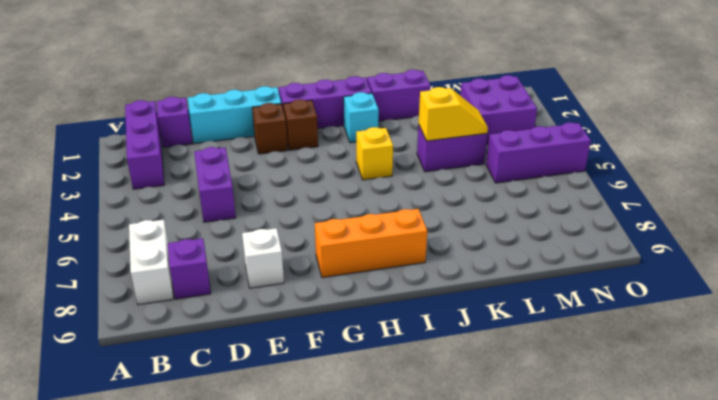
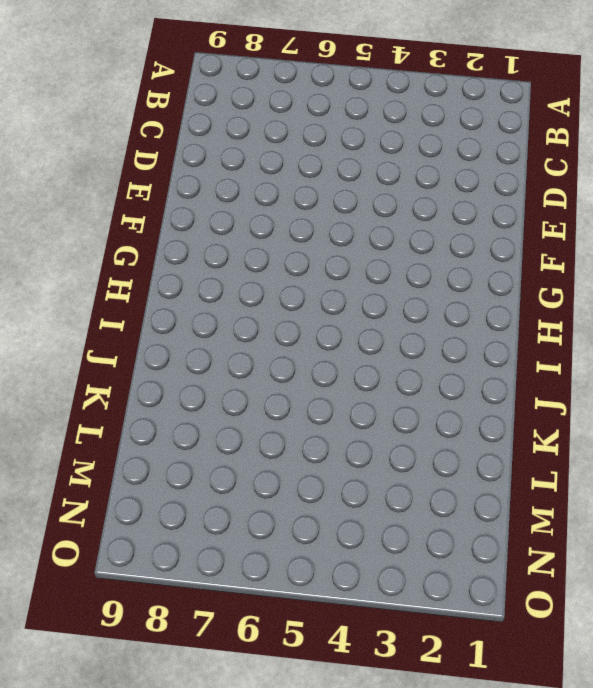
none -> purple 1x3 brick [125,100,164,189]
none -> white 1x2 brick [129,220,173,305]
none -> purple 1x1 brick [157,97,192,147]

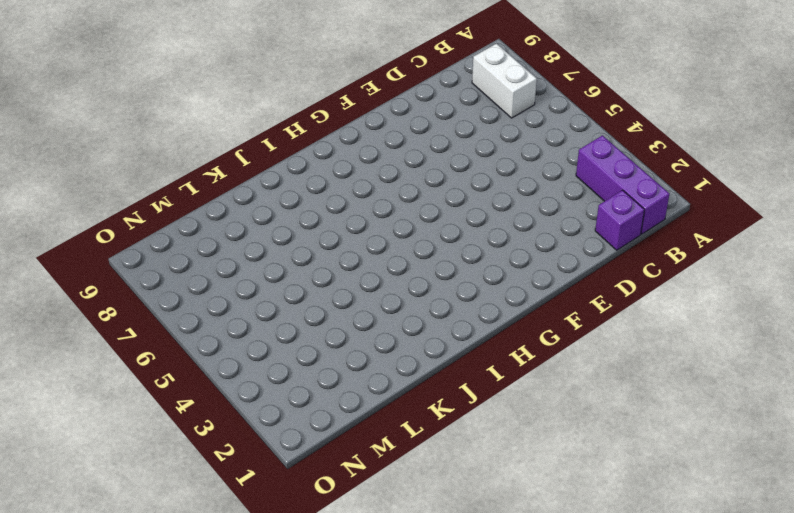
none -> purple 1x1 brick [168,238,211,299]
none -> cyan 1x3 brick [188,86,281,144]
none -> purple 1x2 brick [194,147,236,222]

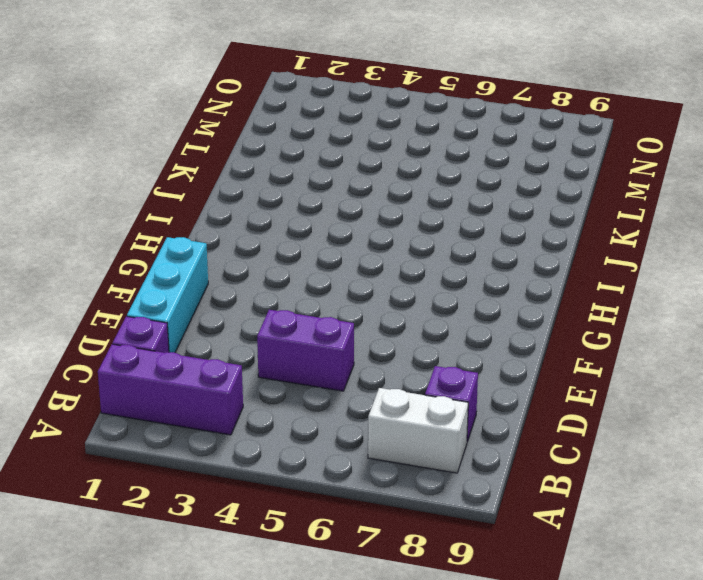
none -> white 1x1 brick [242,228,284,288]
none -> brown 1x1 brick [252,103,288,154]
none -> purple 1x3 brick [279,76,372,129]

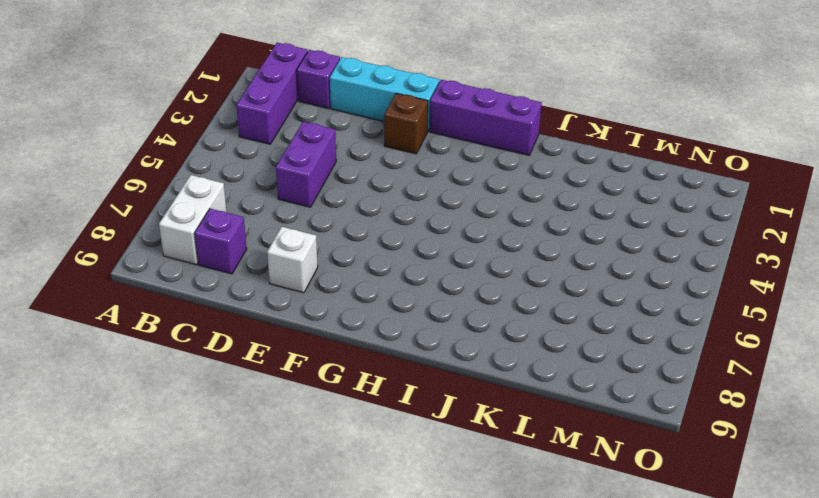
none -> brown 1x1 brick [283,99,318,150]
none -> orange 1x3 brick [315,209,427,278]
none -> cyan 1x1 brick [344,92,379,143]

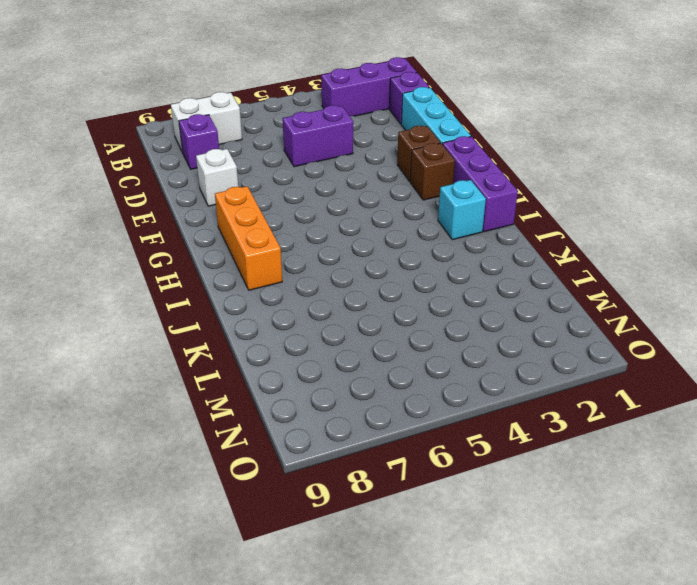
none -> yellow 1x1 brick [356,127,393,180]
none -> purple 1x2 brick [367,70,431,121]
none -> purple 1x2 brick [417,124,487,172]

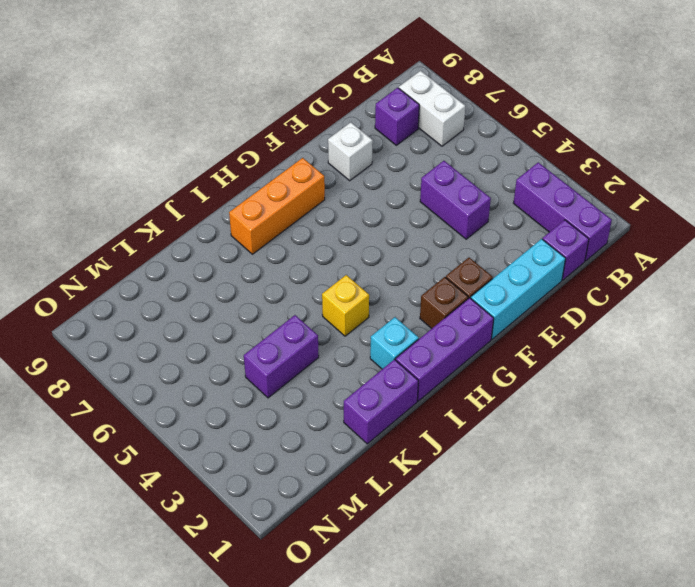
none -> purple 2x2 brick [460,75,537,144]
none -> purple 1x3 brick [486,122,591,183]
none -> yellow 1x2 slope [419,87,488,141]

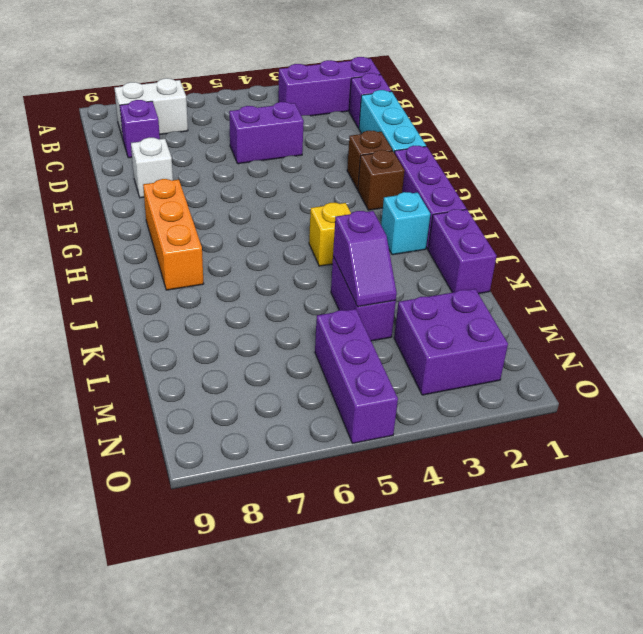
purple 1x2 slope [333,211,397,307] -> yellow 1x2 slope [419,87,488,141]

